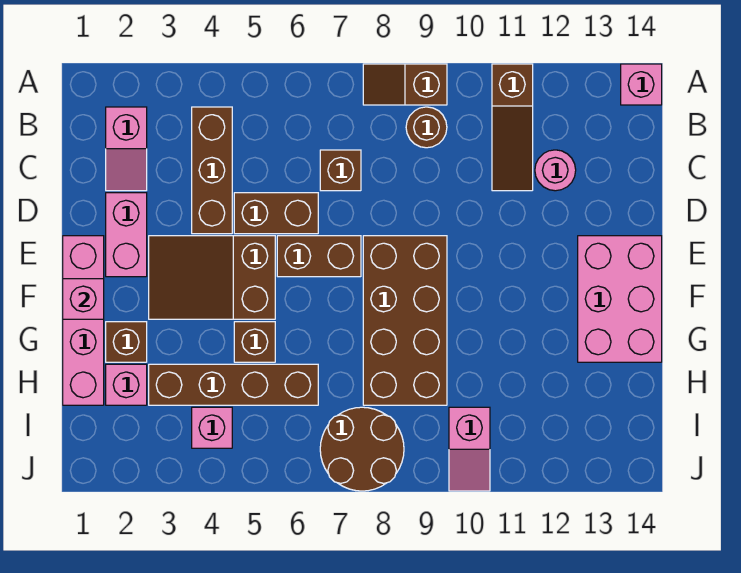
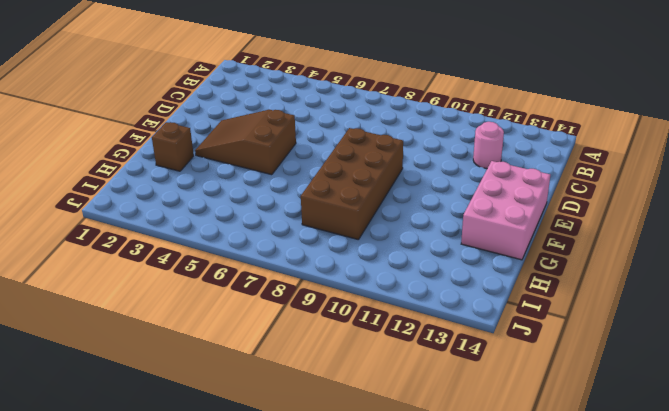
none -> brown 1x2 slope [363,64,447,105]
none -> brown 1x3 slope [492,64,533,191]
none -> pink 1x1 brick [621,64,662,105]

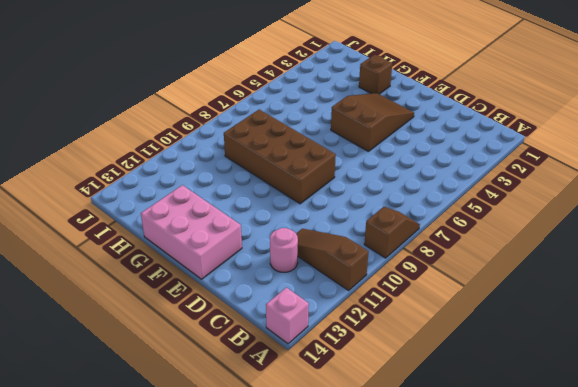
none -> pink 1x2 slope [106,107,147,191]
none -> brown 1x3 brick [192,107,232,234]
none -> brown 1x1 round brick [406,107,447,148]

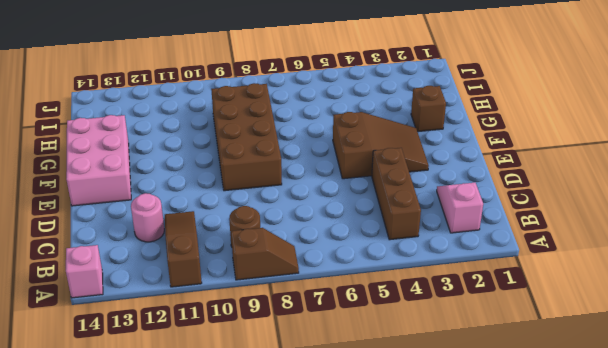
none -> brown 1x1 brick [320,150,361,191]
none -> pink 1x2 brick [106,193,147,277]
none -> brown 1x2 brick [234,193,318,234]

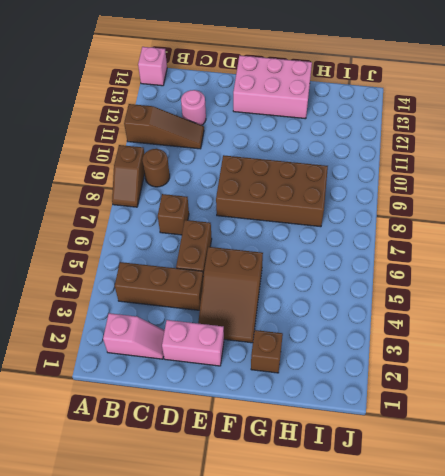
none -> pink 1x4 brick [63,236,104,405]
none -> brown 1x2 brick [277,236,361,277]
none -> brown 1x1 brick [234,322,275,362]

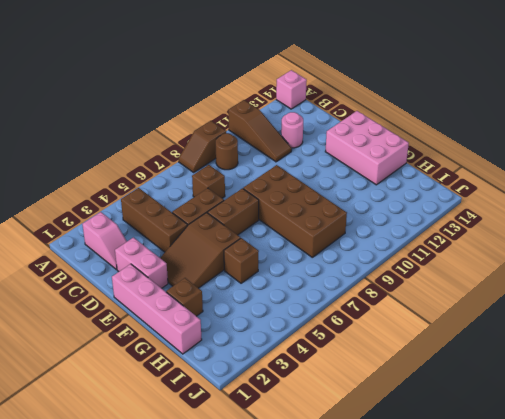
none -> pink 1x1 brick [106,364,147,405]
none -> brown 1x4 brick [149,364,318,405]
none -> pink 1x1 brick [192,407,232,448]

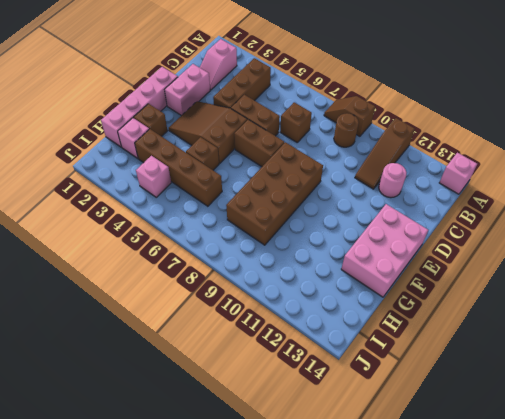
none -> brown 2x2 round brick [320,407,404,491]
none -> pink 1x2 slope [449,407,490,491]
none -> pink 1x1 brick [63,279,104,319]

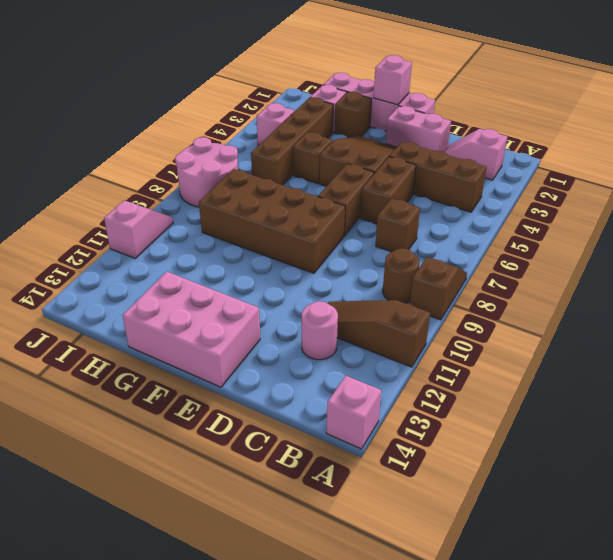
pink 2x2 round brick [175,137,238,207] -> brown 2x2 round brick [320,407,404,491]
pink 1x2 slope [104,200,173,258] -> pink 1x2 slope turned to [449,407,490,491]

